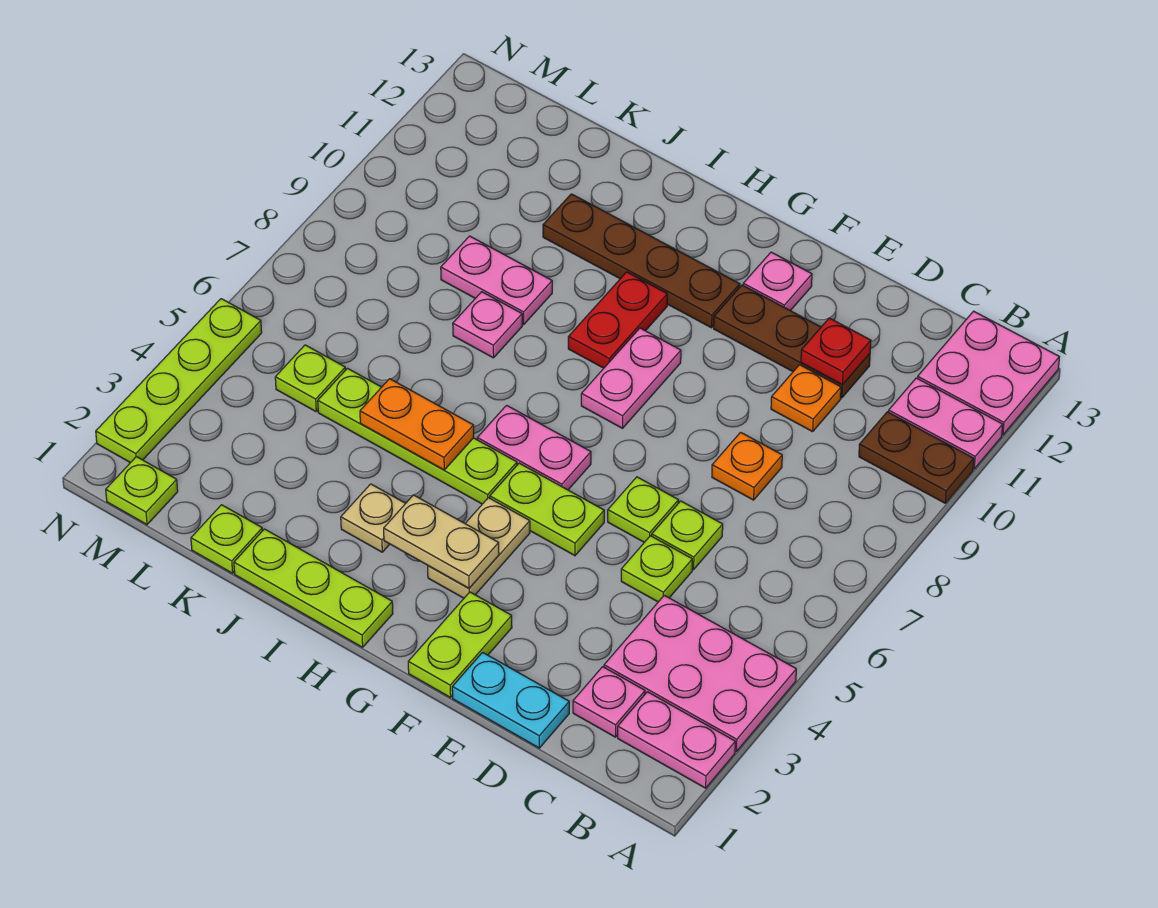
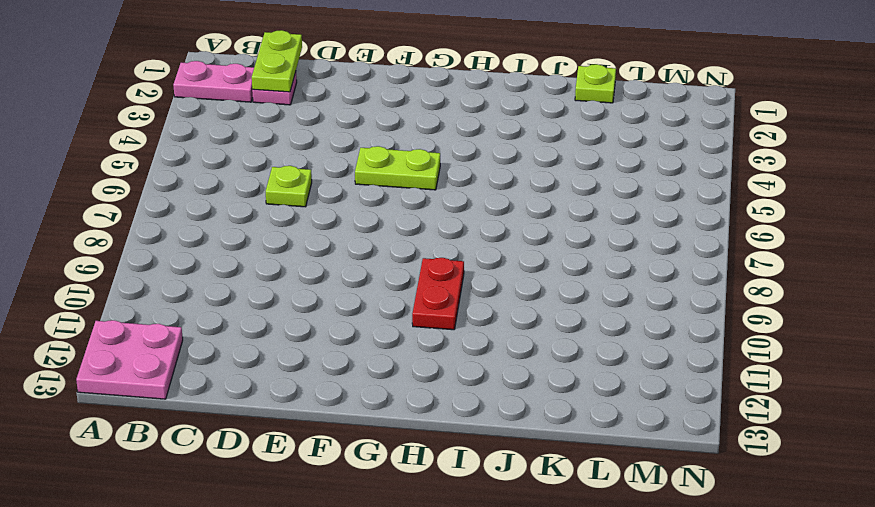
lime 1x2 plate [252,30,302,92] -> lime 1x2 plate moved to [408,592,512,697]
none -> pink 2x3 plate [604,595,796,751]
none -> brown 1x2 plate [859,412,974,503]
none -> pink 1x2 plate [889,378,1003,469]
none -> cyan 1x2 plate [452,652,569,748]

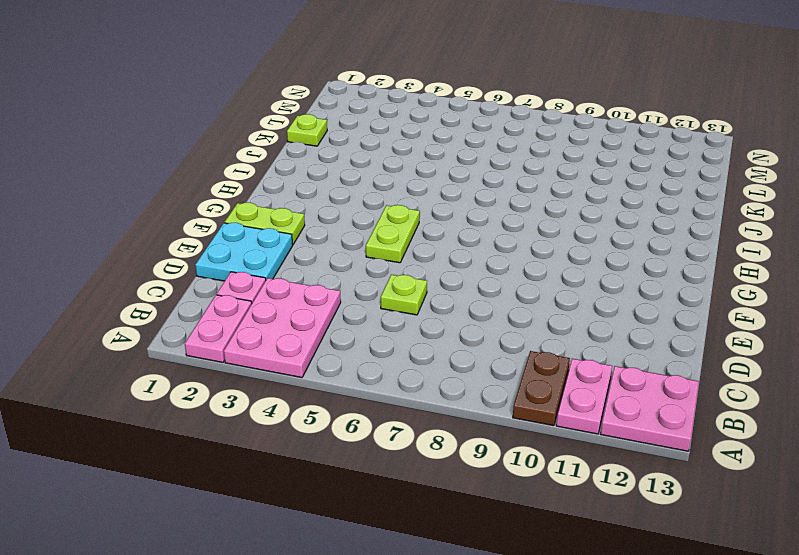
cyan 2x2 plate [195,223,293,281] -> cyan 1x2 plate [452,652,569,748]
none -> lime 1x1 plate [621,536,692,602]
none -> orange 1x1 plate [712,432,782,500]
none -> orange 1x1 plate [771,365,841,432]
none -> brown 1x3 plate [714,285,870,398]

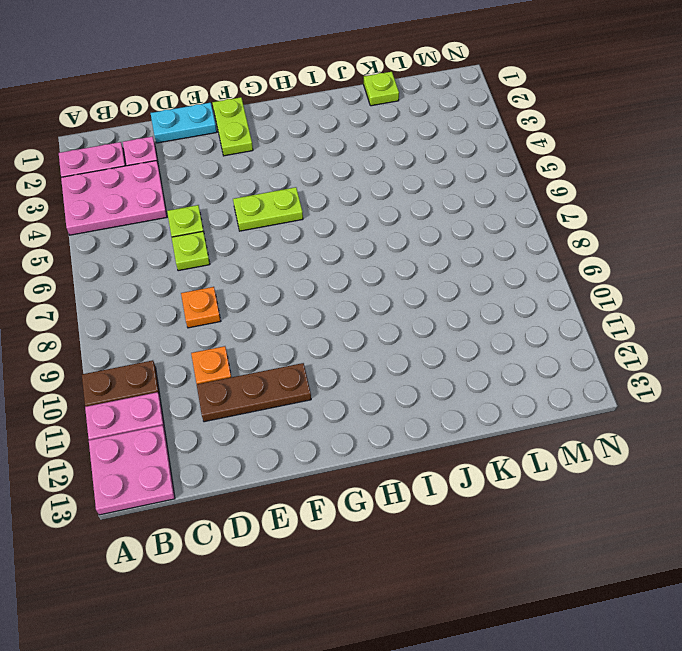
none -> lime 1x1 plate [608,477,679,542]
none -> pink 1x1 plate [743,252,812,311]
none -> tan 1x2 plate [428,498,530,598]
none -> pink 1x2 plate [477,405,591,490]

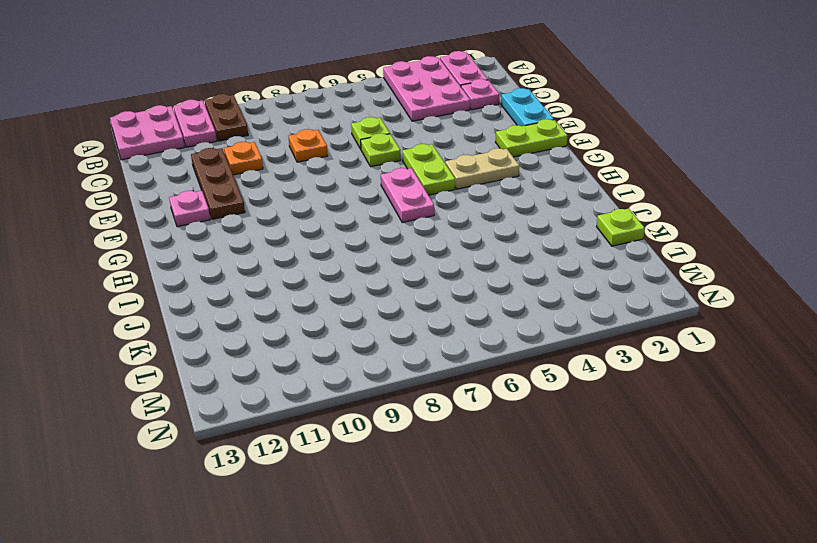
none -> lime 1x1 plate [621,536,692,602]
none -> pink 1x2 plate [581,328,681,428]
none -> brown 1x4 plate [543,194,740,328]
none -> lime 1x3 plate [234,529,393,647]

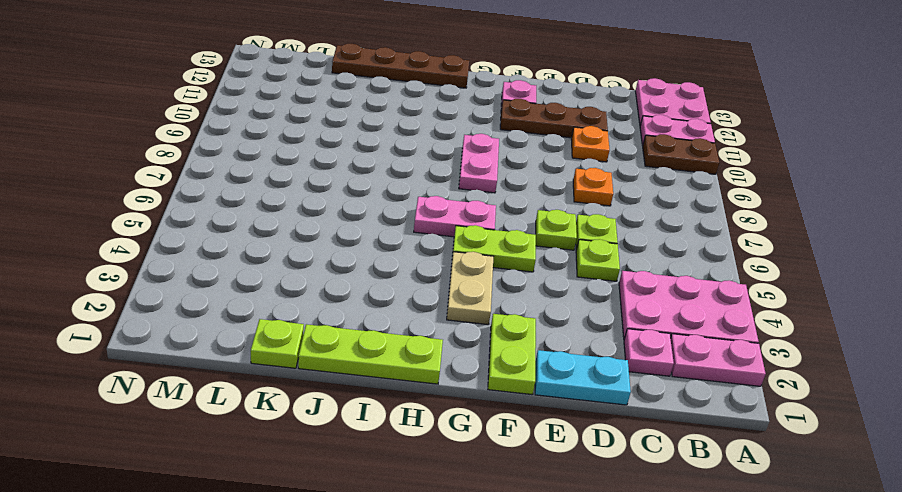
brown 1x4 plate [332,44,469,88] -> brown 1x4 plate moved to [543,194,740,328]
none -> lime 1x4 plate [318,368,517,504]
none -> red 1x2 plate [568,272,667,368]
none -> tan 1x1 plate [341,484,406,552]
none -> pink 1x1 plate [453,292,522,358]

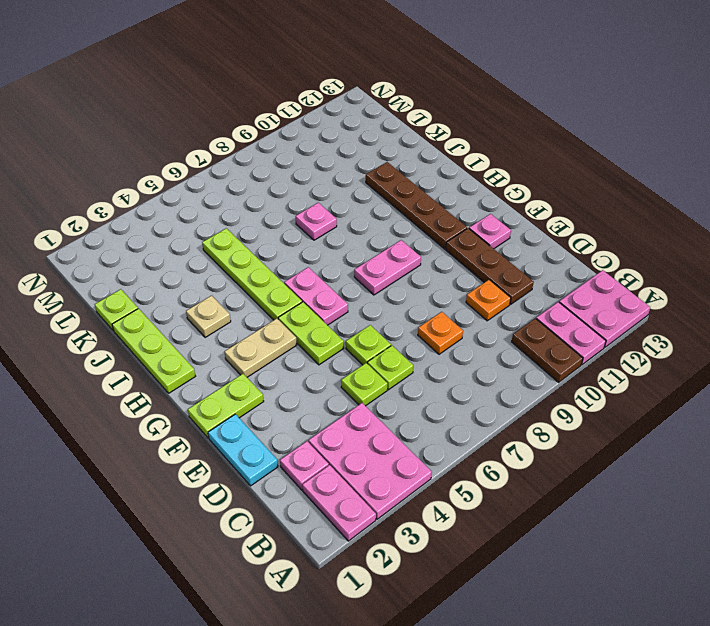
none -> red 1x2 plate [568,272,667,368]
none -> pink 1x2 plate [441,236,552,325]
none -> lime 1x1 plate [275,345,345,411]
none -> lime 1x1 plate [106,457,178,525]

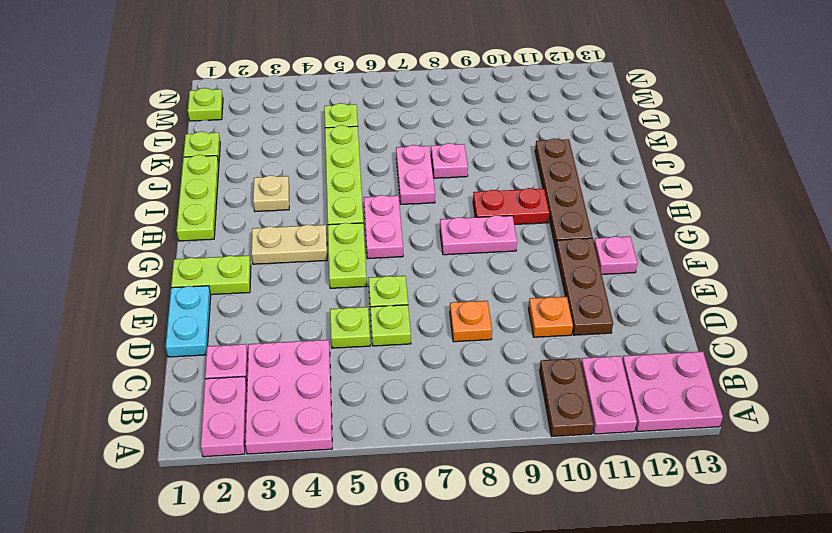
pink 1x2 plate [396,145,435,204] -> pink 1x2 plate moved to [441,236,552,325]
none -> lime 1x4 plate [96,299,262,463]
none -> red 1x1 plate [801,318,871,385]
none -> tan 1x2 plate [384,495,499,588]
none -> orange 1x2 plate [360,379,474,470]

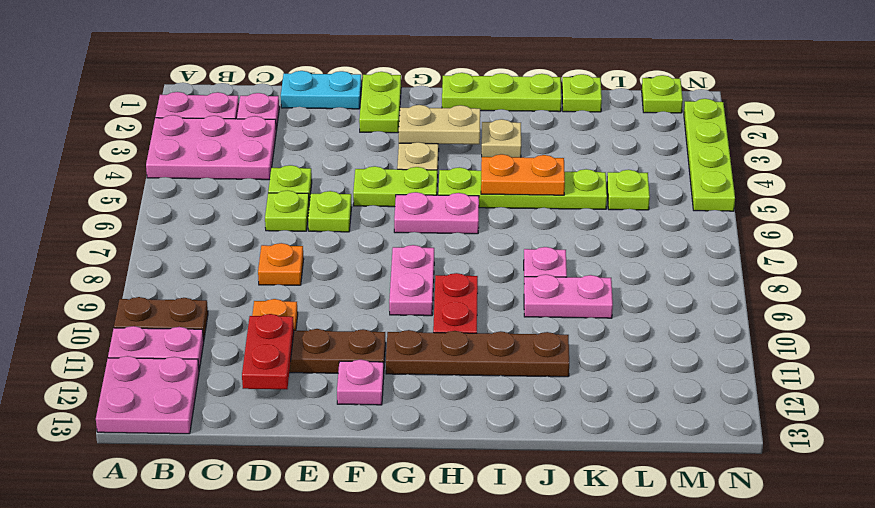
red 1x2 plate [242,314,294,389] -> red 1x1 plate [801,318,871,385]

